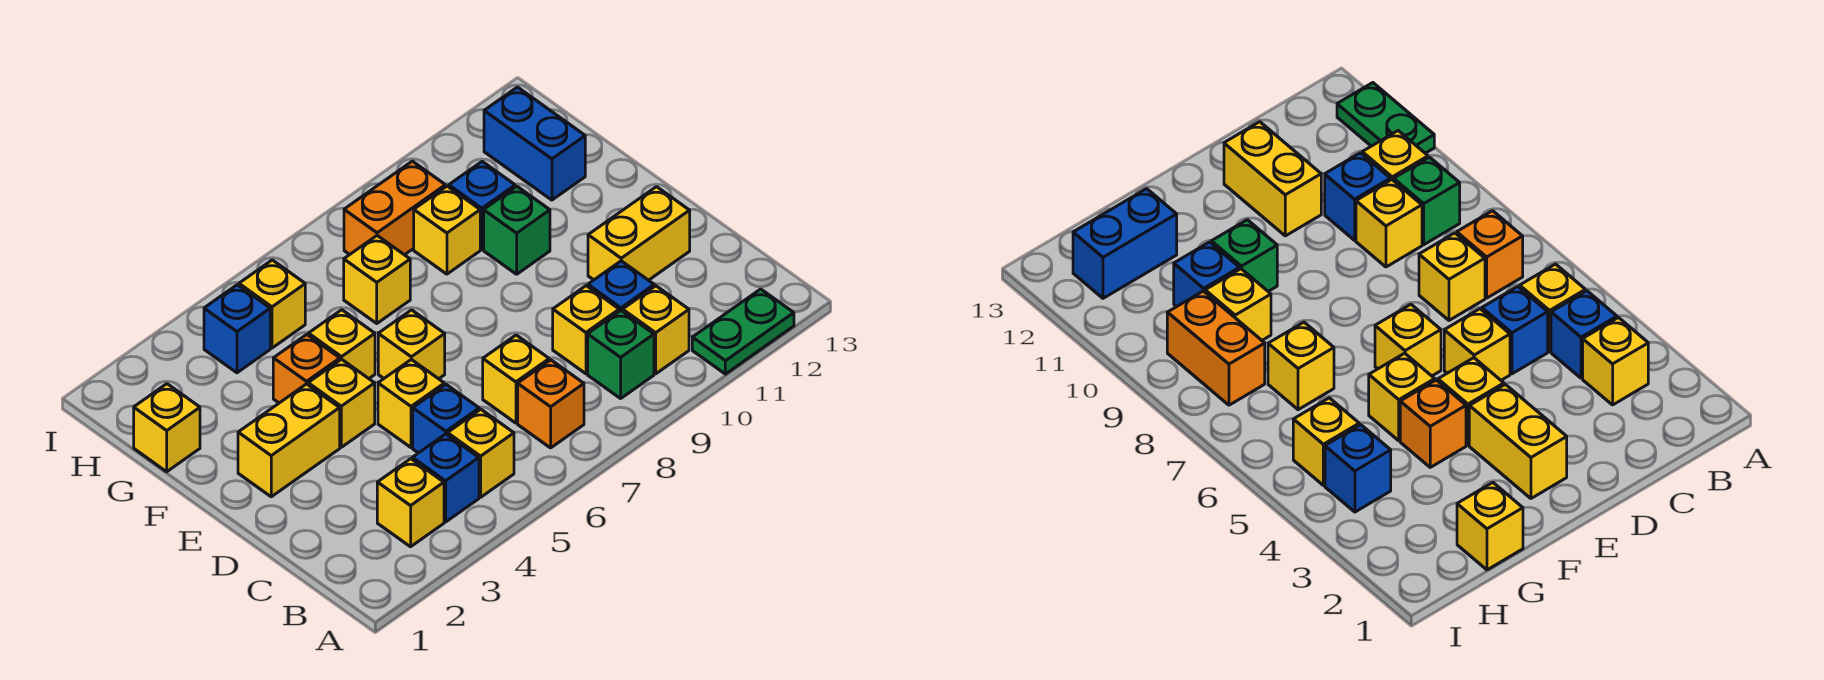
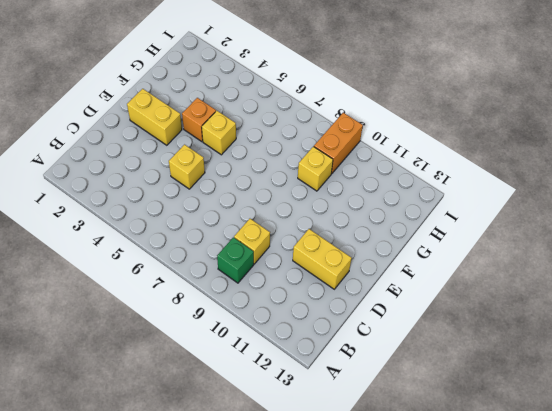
orange 1x2 brick [314,113,363,174] -> orange 1x2 brick turned to [344,161,445,255]
none -> green 1x2 plate [692,289,794,374]
none -> yellow 1x1 brick [377,459,444,547]
none -> blue 1x1 brick [412,434,479,522]

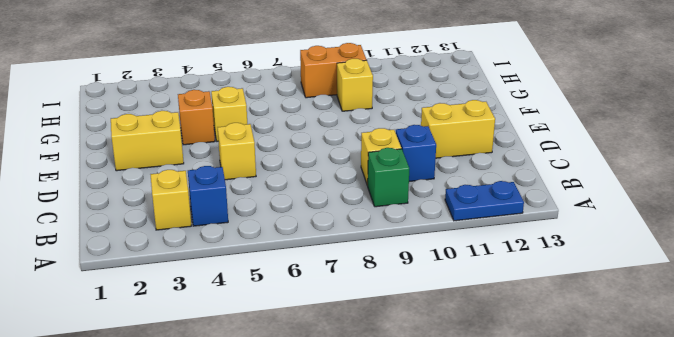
blue 1x2 plate [445,181,524,221] -> green 1x2 plate [692,289,794,374]
none -> yellow 1x1 brick [448,409,514,497]
none -> orange 1x1 brick [518,360,584,448]
none -> yellow 1x1 brick [623,286,689,374]

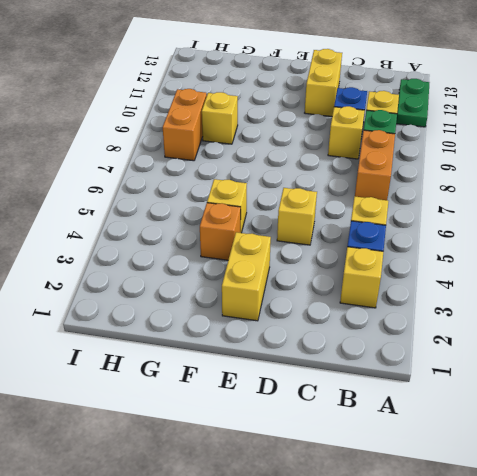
orange 1x2 brick [355,130,395,200] -> orange 1x1 brick [518,360,584,448]
none -> blue 1x1 brick [413,385,479,453]
none -> yellow 1x1 brick [483,335,549,423]
none -> yellow 1x1 brick [308,359,375,447]

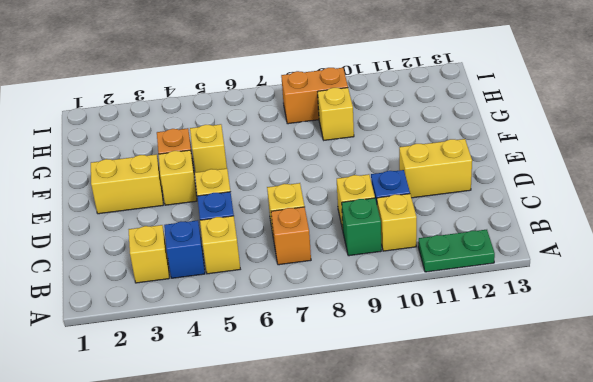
none -> yellow 1x1 brick [378,310,445,379]
none -> green 1x1 brick [484,186,550,274]
none -> yellow 1x1 brick [134,384,200,472]

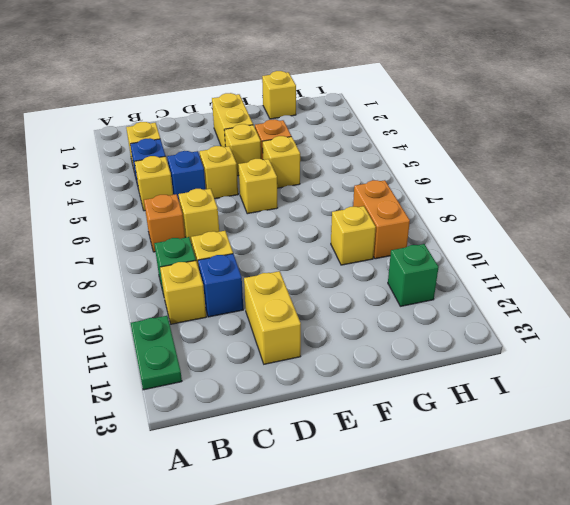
green 1x1 brick [388,244,439,306] -> green 1x1 brick moved to [484,186,550,274]
none -> yellow 1x1 brick [344,236,410,323]
none -> blue 1x1 brick [449,162,515,249]
none -> blue 1x2 brick [484,87,585,200]

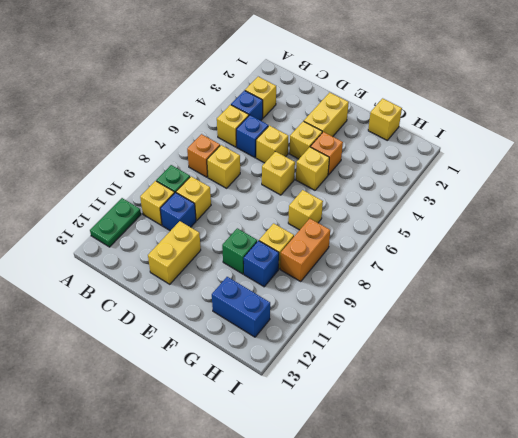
none -> blue 1x1 brick [204,285,270,373]
none -> yellow 1x1 brick [239,260,305,348]

